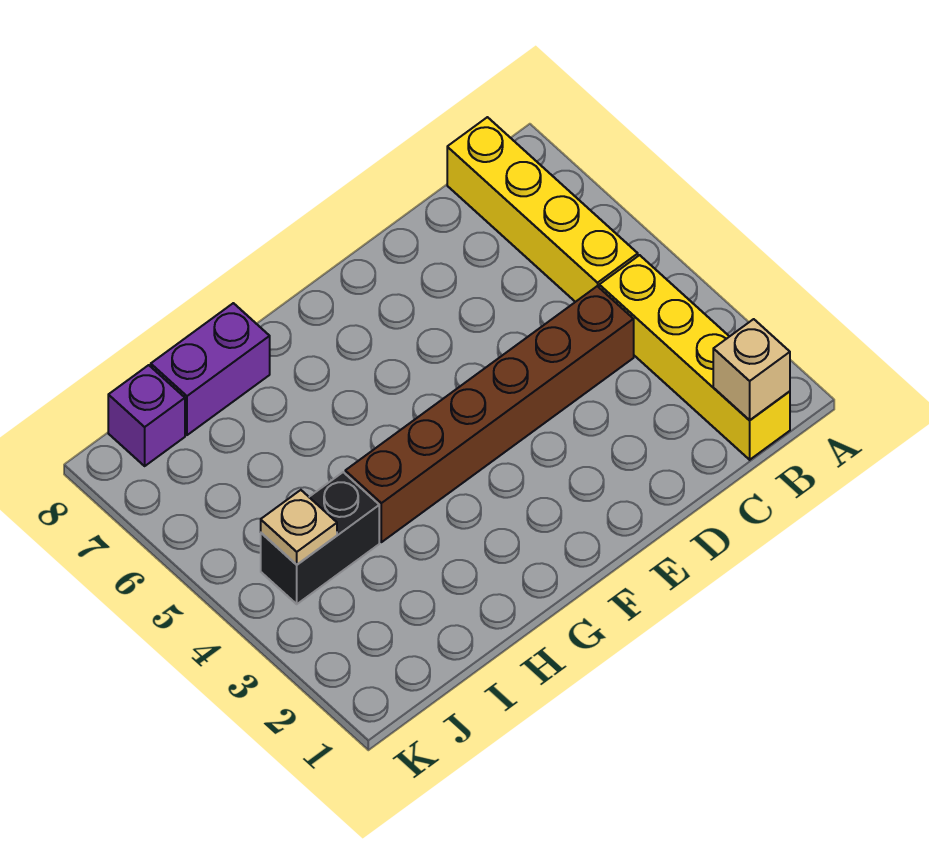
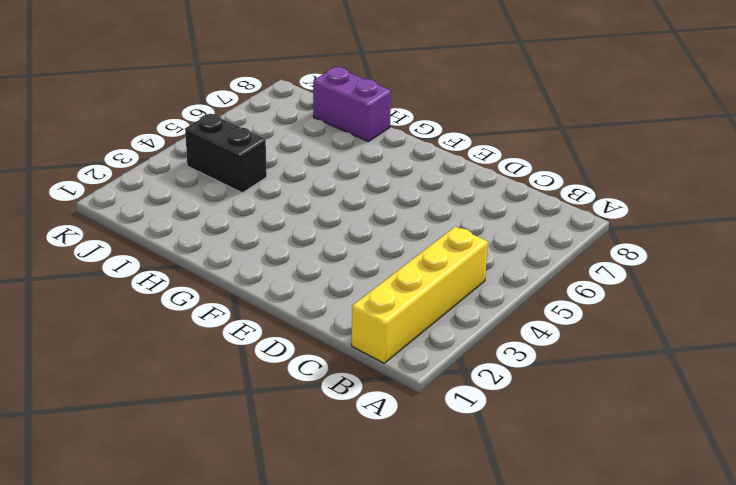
none -> yellow 1x4 brick [447,117,638,302]
none -> brown 1x6 brick [345,286,634,542]

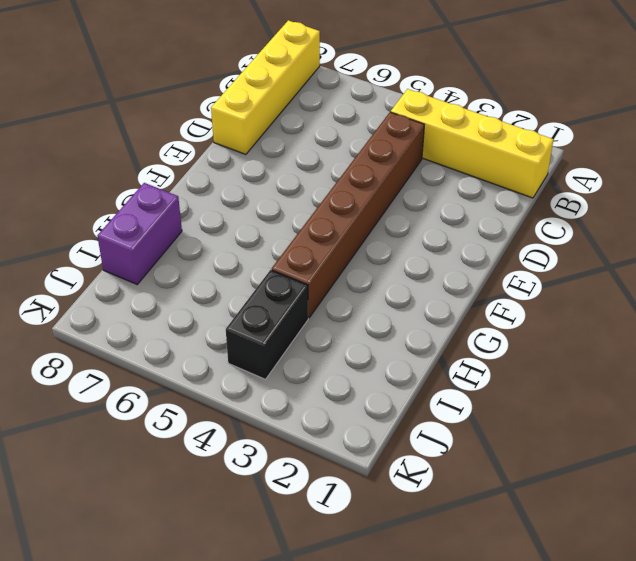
yellow 1x4 brick [211,20,320,155] -> yellow 1x4 brick turned to [447,117,638,302]
none -> purple 1x1 brick [108,365,185,466]
none -> tan 1x1 brick [713,319,790,420]

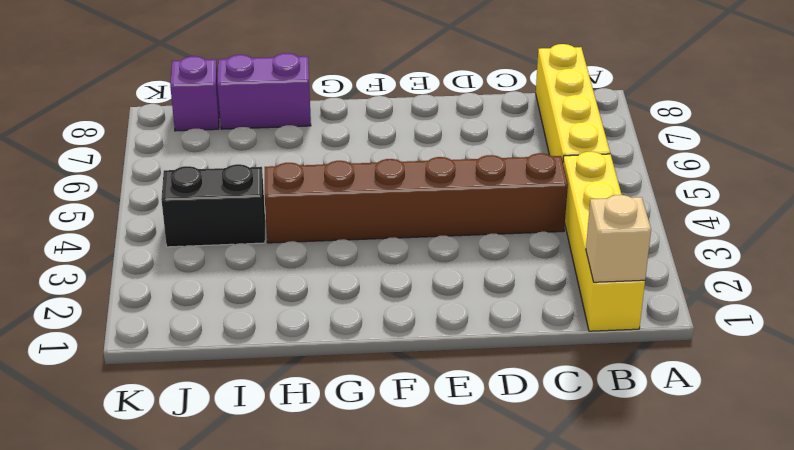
none -> tan 1x1 plate [261,490,337,565]

